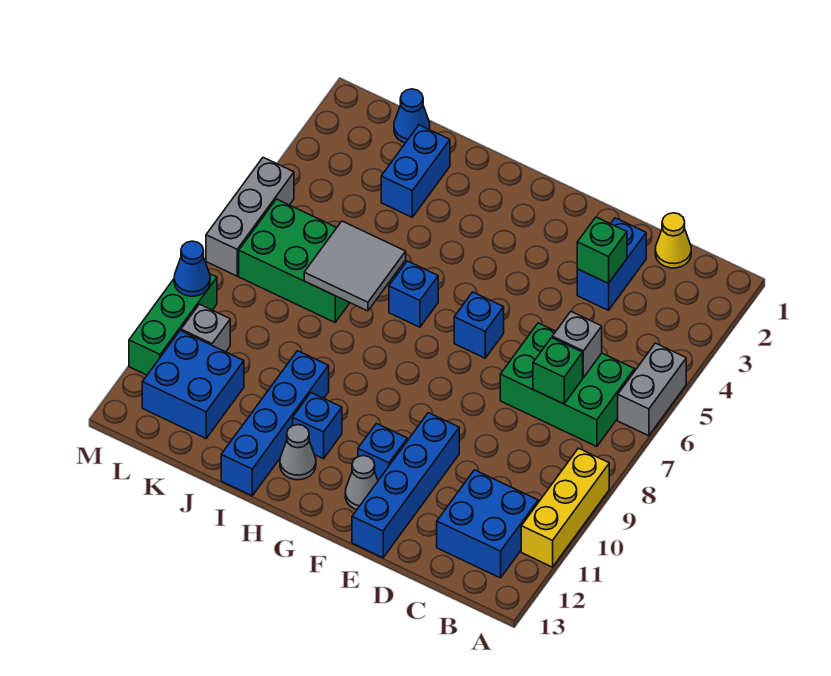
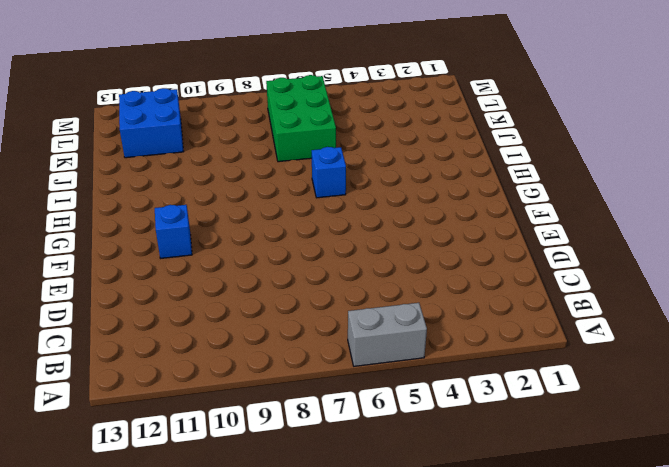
none -> yellow 1x3 brick [521,448,609,567]
none -> green 2x3 brick [500,323,635,447]
none -> blue 2x2 brick [437,470,538,578]

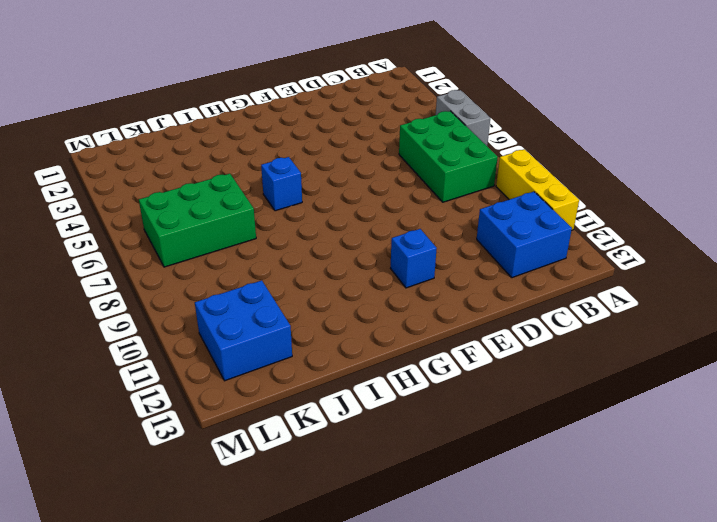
green 2x3 brick [399,111,498,202] -> green 2x3 brick turned to [500,323,635,447]
none -> yellow 1x1 cone [655,213,691,268]
none -> blue 1x2 brick [577,218,646,310]
none -> blue 1x4 brick [352,413,459,558]

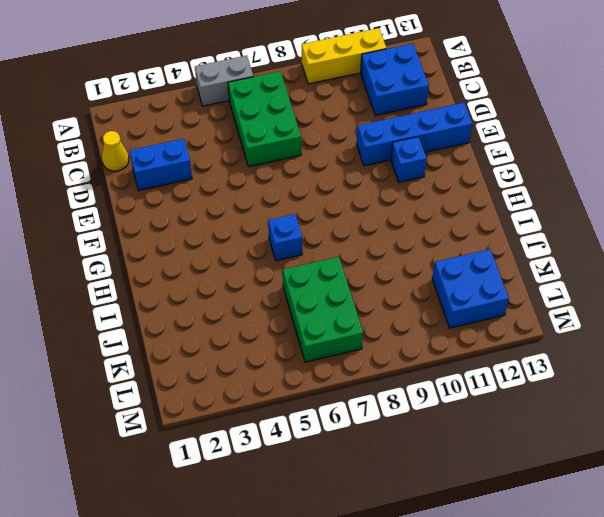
none -> blue 1x1 brick [454,292,504,358]
none -> grey 1x1 cone [345,456,378,510]
none -> blue 1x1 brick [293,393,342,459]

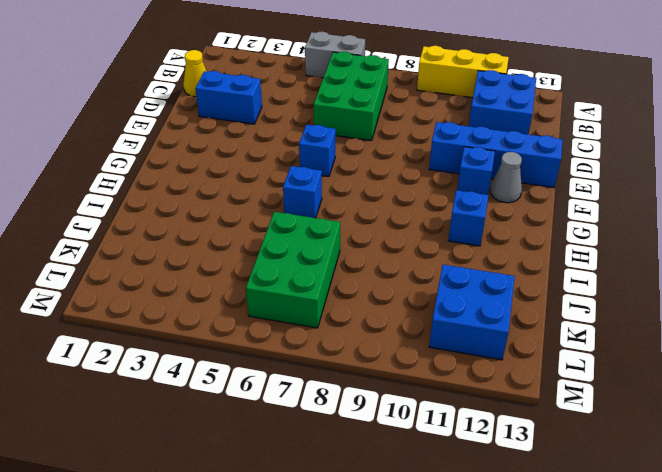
none -> grey 1x1 cone [280,425,316,480]
none -> blue 1x4 brick [221,351,329,496]
none -> blue 1x2 brick [381,125,450,217]

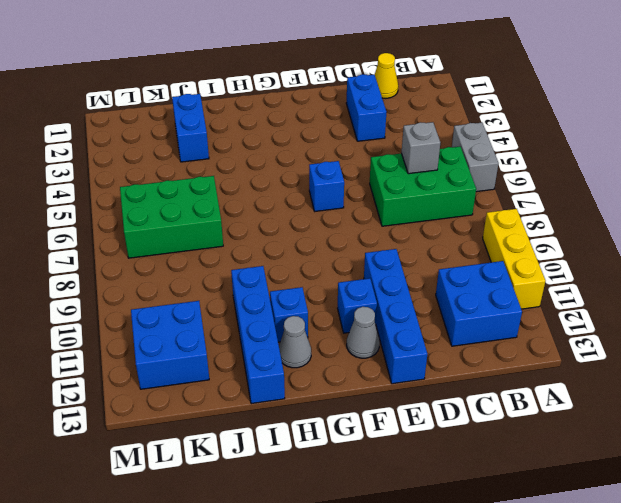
none -> blue 1x1 brick [389,261,438,327]
none -> blue 1x1 cone [394,89,430,143]
none -> grey 1x1 brick [181,304,230,352]

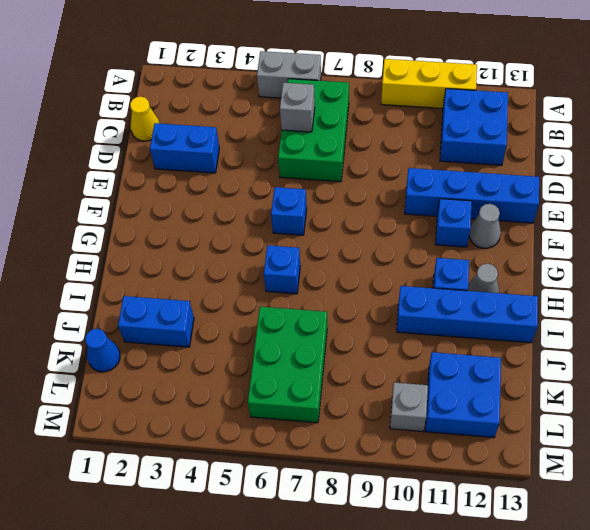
none -> grey 1x3 brick [206,157,294,276]
none -> green 1x3 brick [129,274,217,375]
none -> green 1x1 brick [533,338,583,404]

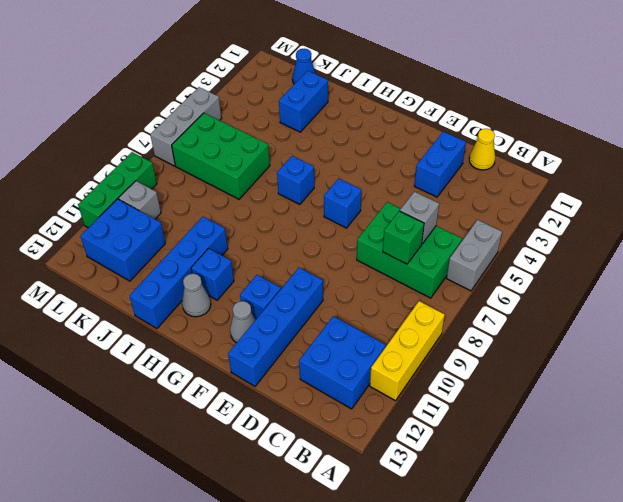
none -> green 1x1 brick [577,217,627,283]
none -> grey 2x2 tile [304,221,406,311]
none -> blue 1x1 cone [174,241,210,296]

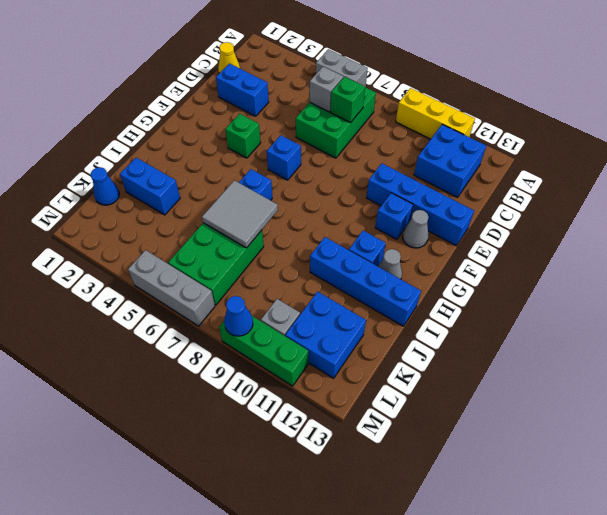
green 1x1 brick [225,114,261,158] -> green 1x1 brick moved to [577,217,627,283]

